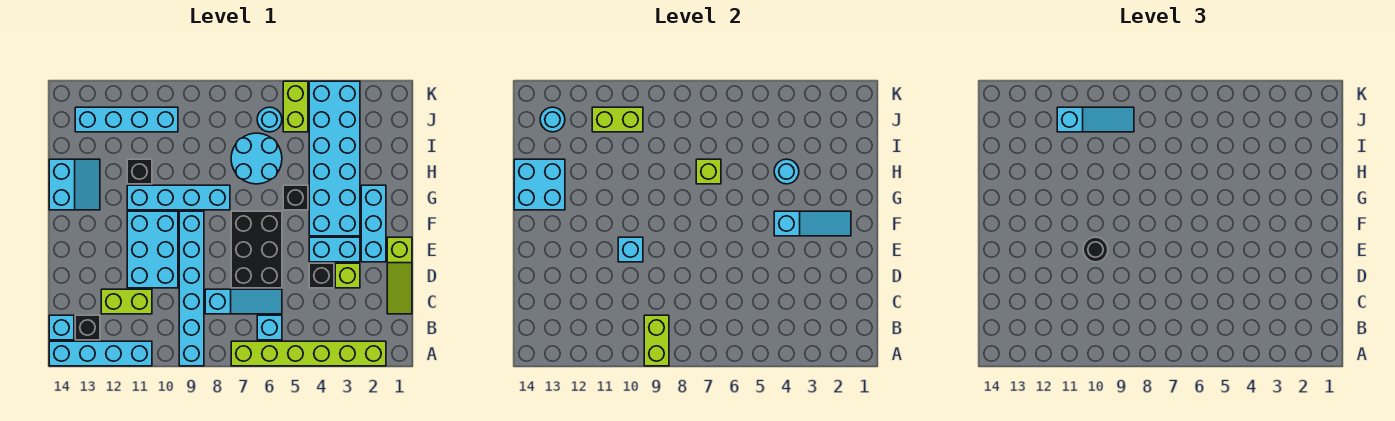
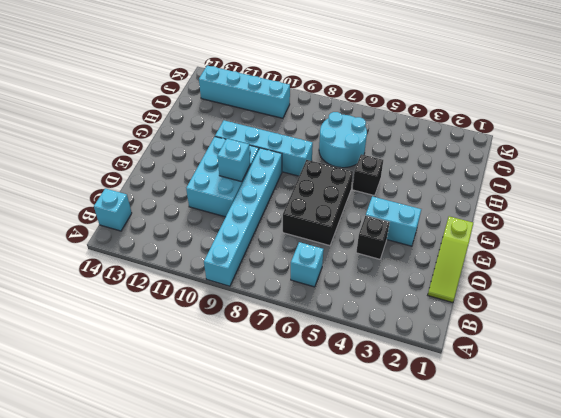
none -> lime 1x6 brick [231,341,386,366]
none -> cyan 1x4 brick [49,341,152,366]
none -> black 1x1 brick [75,315,100,340]
none -> cyan 1x3 slope [205,289,282,314]

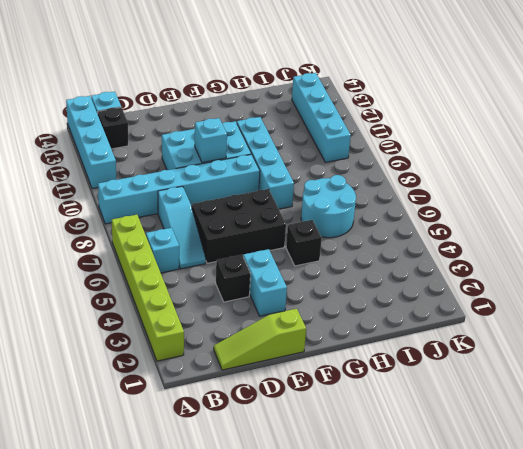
none -> lime 1x2 brick [101,289,152,314]
none -> lime 1x1 brick [335,263,360,288]
none -> cyan 1x3 brick [361,185,386,262]
none -> cyan 2x6 brick [309,81,360,236]

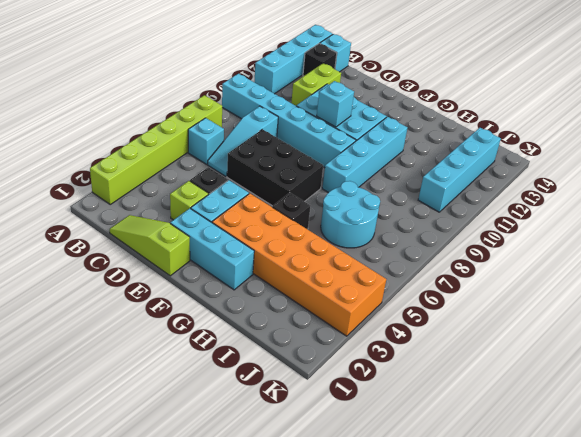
orange 2x6 brick [212,194,386,336] -> cyan 2x6 brick [309,81,360,236]
none -> cyan 2x2 slope [49,159,100,210]
none -> black 1x1 brick [127,159,152,184]
none -> lime 1x2 brick [283,81,308,132]
none -> cyan 1x1 round brick [257,107,282,132]

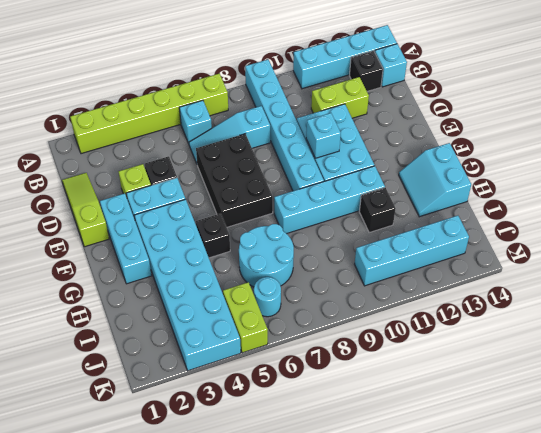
none -> lime 1x2 brick [644,315,669,366]
none -> cyan 1x3 slope [774,211,851,236]
none -> cyan 2x2 brick [514,159,565,210]
none -> cyan 1x1 round brick [774,159,799,184]

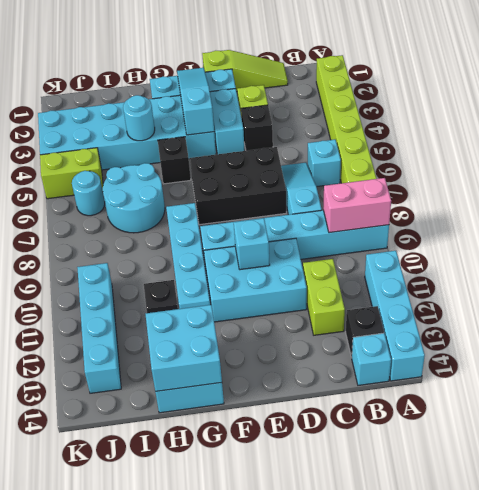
pink 1x2 brick [323,178,391,233] -> lime 1x2 brick [644,315,669,366]
none -> lime 1x1 brick [696,159,721,184]
none -> lime 1x2 brick [592,107,643,132]
none -> cyan 1x1 round brick [540,107,565,132]
none -> black 1x1 round brick [1083,237,1108,262]

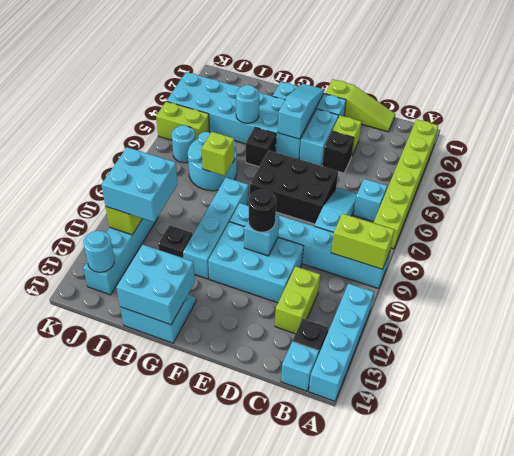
cyan 2x2 brick [101,147,178,222] -> cyan 1x3 slope [1057,107,1134,132]

